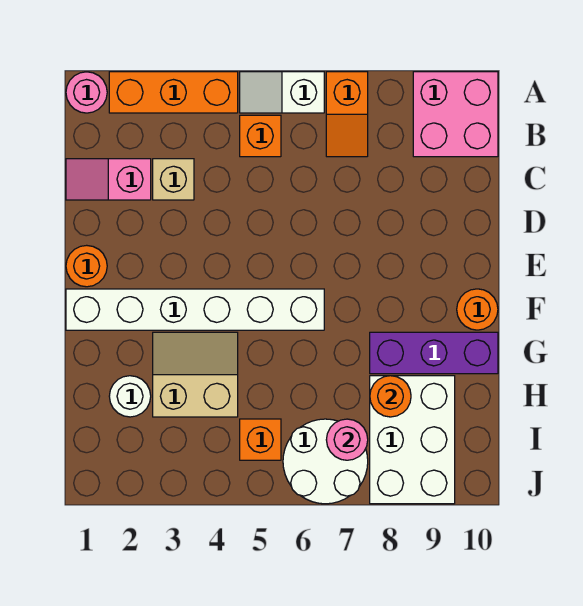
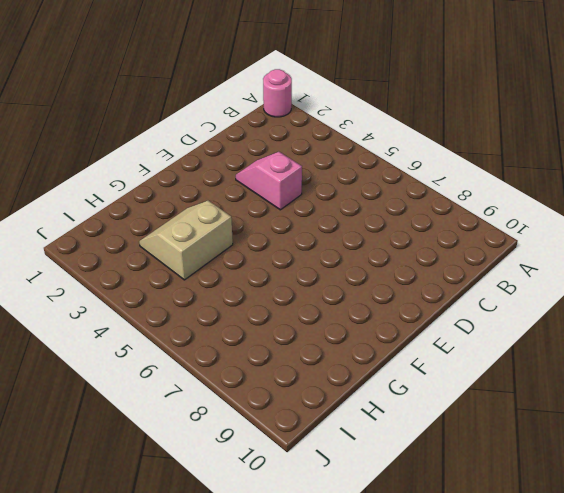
pink 1x2 slope [236,152,302,210] -> pink 1x2 slope moved to [66,159,151,200]
tan 2x2 slope [139,201,233,280] -> tan 2x2 slope turned to [153,332,238,417]
none -> orange 1x3 brick [109,72,238,113]
none -> white 1x2 slope [240,72,324,113]
none -> orange 1x2 slope [326,72,368,157]

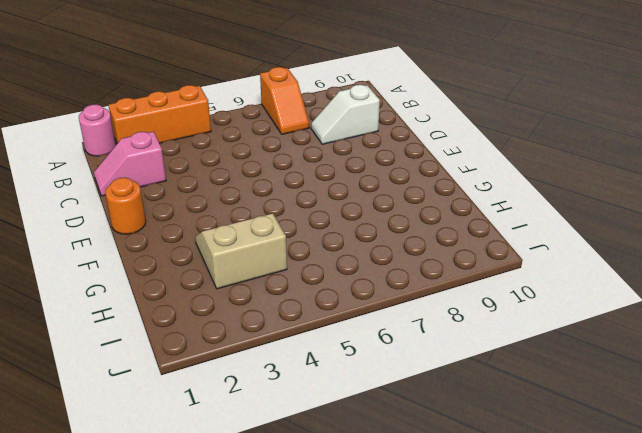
white 1x2 slope [311,85,380,144] -> white 1x2 slope moved to [240,72,324,113]
none -> pink 2x2 brick [413,72,498,157]
none -> orange 1x1 brick [240,115,281,157]
none -> tan 1x1 brick [153,159,194,200]

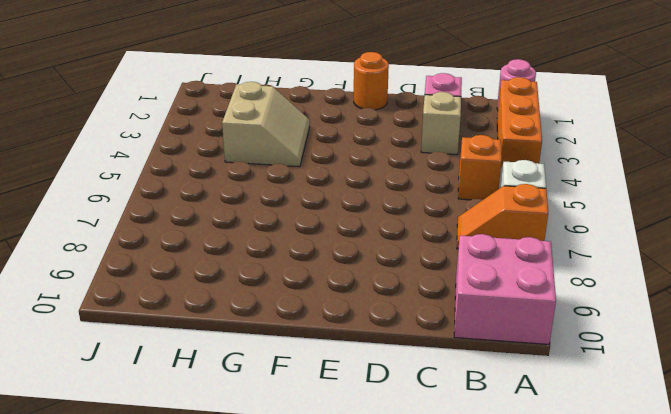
none -> white 1x6 brick [66,289,324,330]
none -> orange 1x1 round brick [457,289,498,330]
none -> purple 1x3 brick [370,332,498,374]

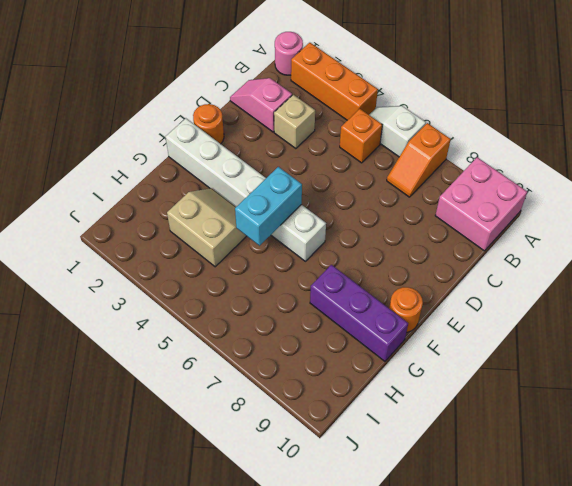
cyan 1x2 brick [235,167,302,246] -> none
none -> white 1x1 round brick [109,376,151,417]
none -> white 2x3 brick [370,376,455,504]
none -> orange 1x1 brick [240,419,281,460]

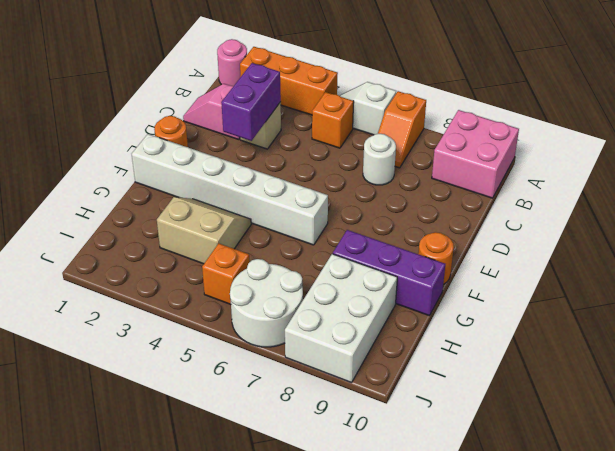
purple 1x2 brick [221,63,281,141] -> none
white 1x1 round brick [363,134,396,185] -> white 1x1 round brick moved to [109,376,151,417]
none -> orange 1x1 round brick [370,376,411,417]
none -> pink 1x1 round brick [326,419,368,460]

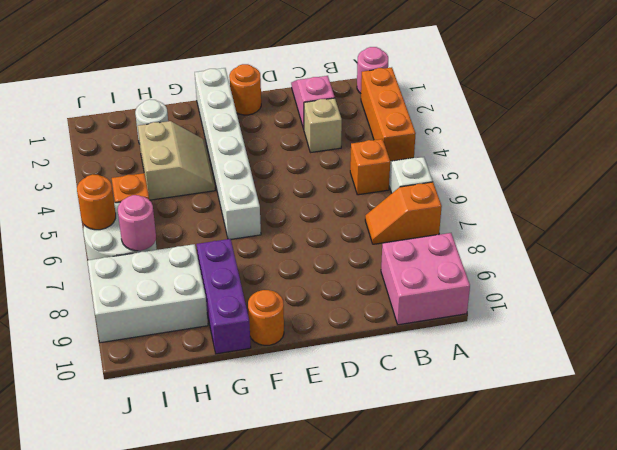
orange 1x1 round brick [77,174,116,230] -> orange 1x1 round brick moved to [370,376,411,417]

